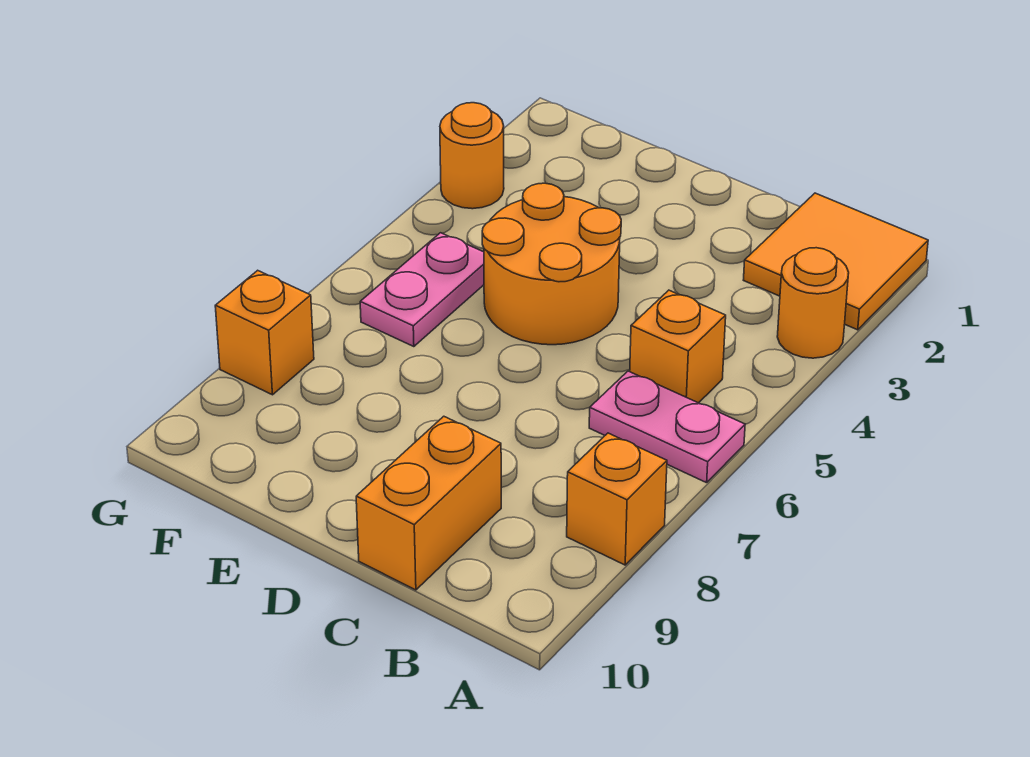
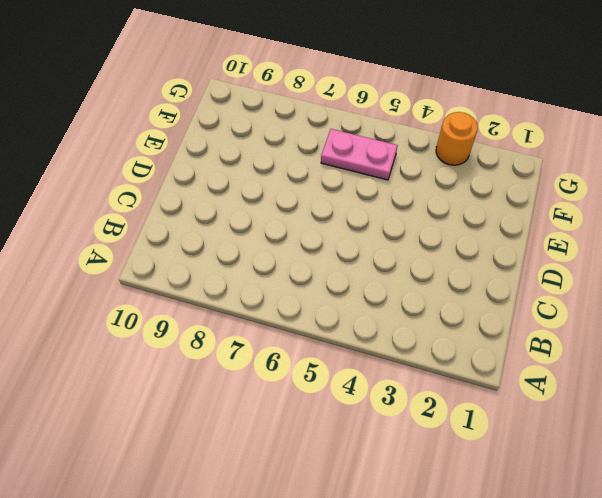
none -> orange 2x2 tile [744,193,928,330]
none -> orange 1x1 round brick [777,248,849,358]

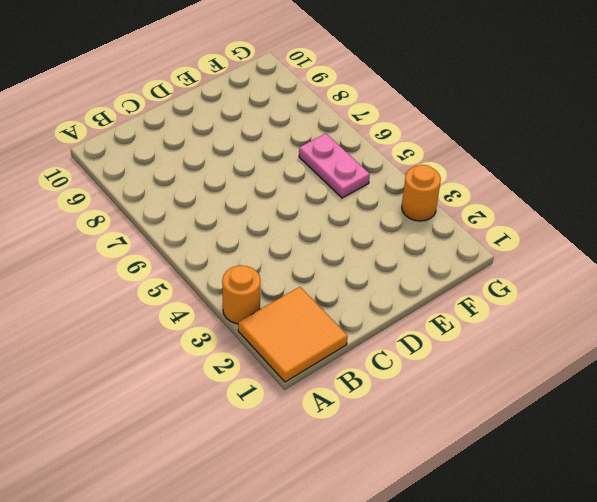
none -> pink 1x2 plate [589,371,745,483]
none -> orange 1x1 brick [567,433,667,565]

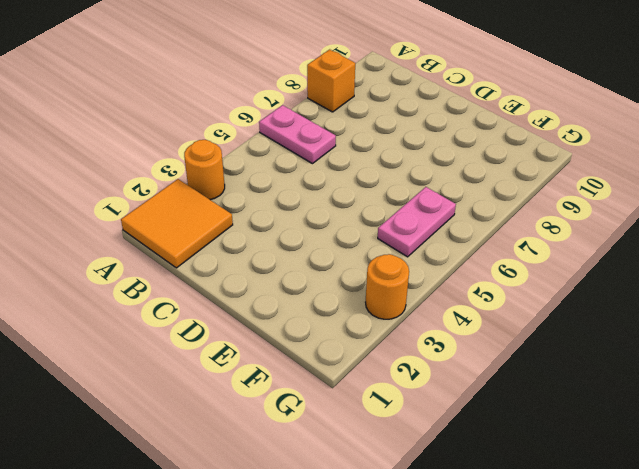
none -> orange 1x1 brick [630,290,726,403]
none -> orange 1x2 brick [356,416,501,590]

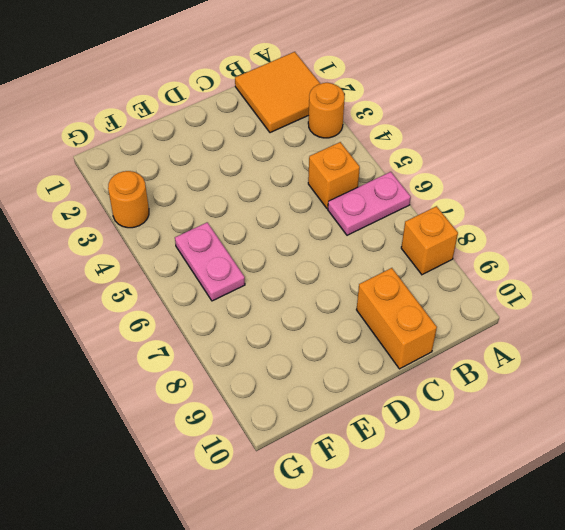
none -> orange 2x2 round brick [482,183,621,345]
none -> orange 1x1 brick [215,270,314,395]

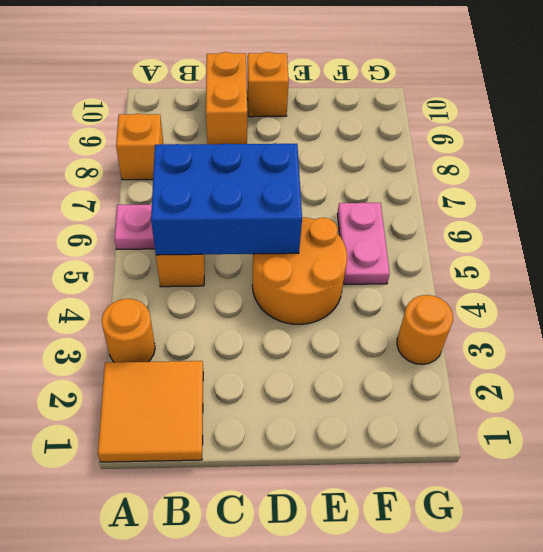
blue 2x3 brick [151,143,302,255] -> none
orange 1x1 brick [248,52,289,117] -> orange 1x1 brick moved to [215,270,314,395]

